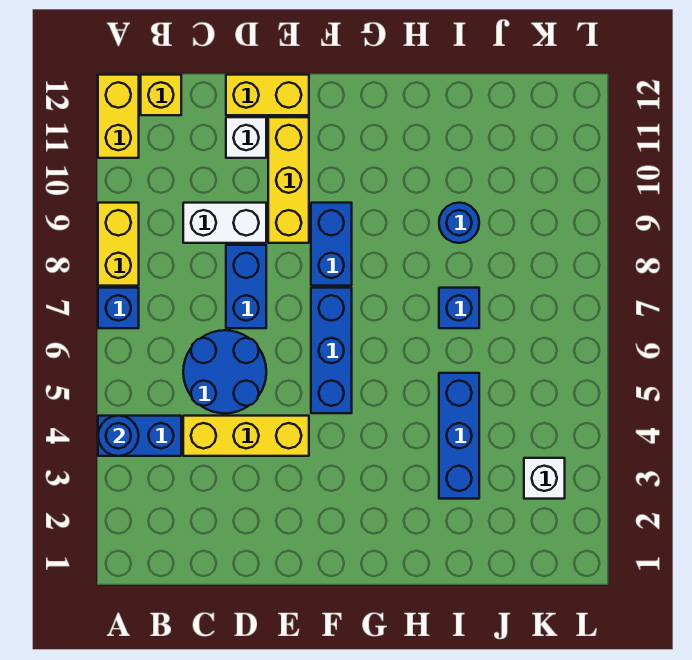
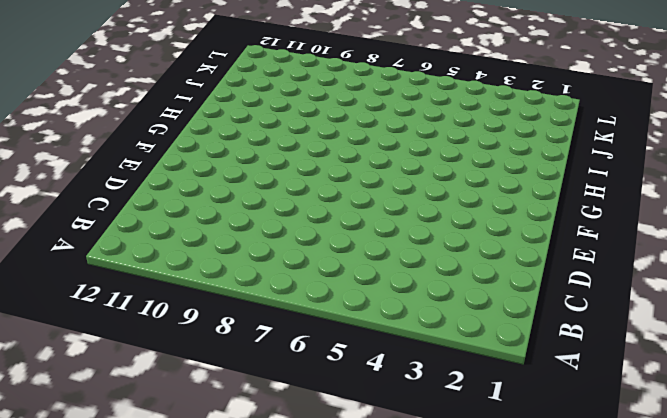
none -> blue 1x2 brick [98,416,181,456]
none -> blue 1x1 brick [98,288,139,328]
none -> yellow 1x2 brick [98,203,139,286]

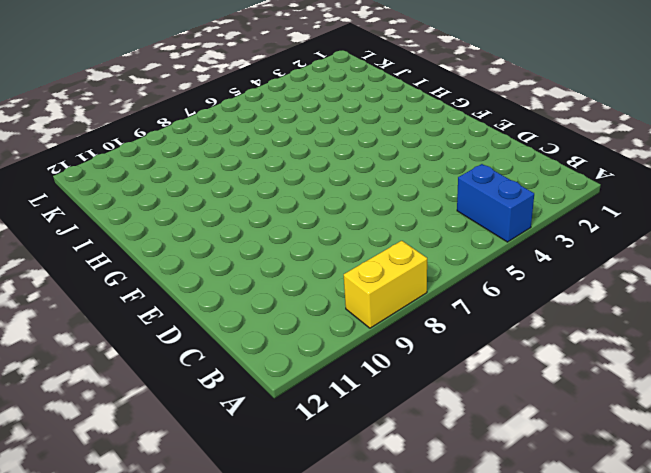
none -> blue 1x1 brick [98,288,139,328]
none -> yellow 1x2 brick [98,75,139,158]
none -> yellow 1x1 brick [141,75,181,115]

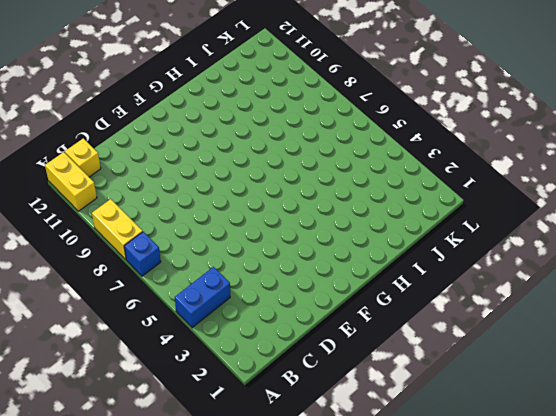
none -> yellow 1x3 brick [183,416,309,456]
none -> blue 2x2 round brick [183,330,266,413]
none -> white 1x2 brick [183,203,266,243]

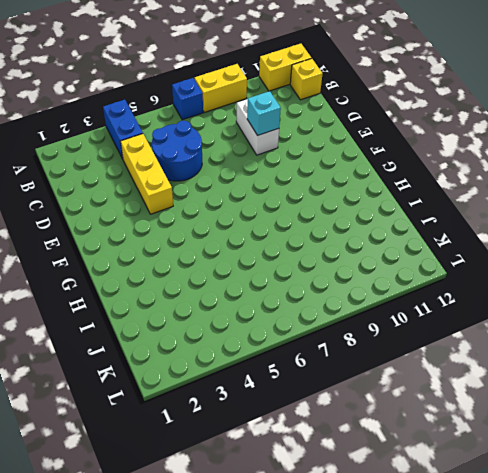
cyan 1x1 brick [247,91,281,135] -> none
none -> blue 1x2 brick [226,245,266,328]
none -> white 1x1 brick [226,117,266,158]
none -> yellow 1x2 brick [226,75,309,115]

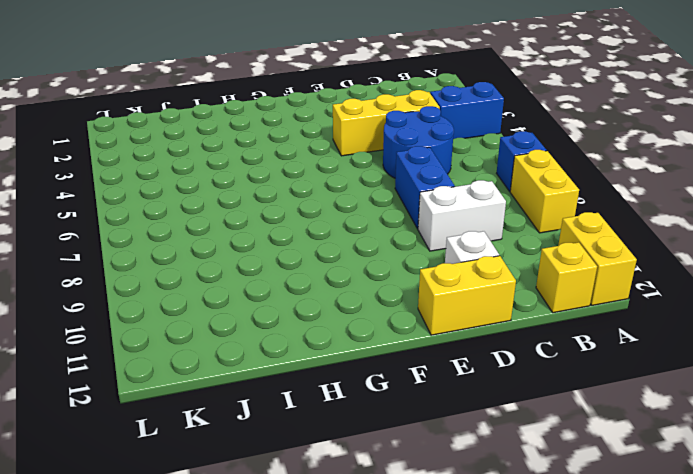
none -> yellow 1x3 brick [268,117,309,243]
none -> blue 1x3 brick [311,288,352,413]
none -> blue 1x2 brick [311,203,352,286]

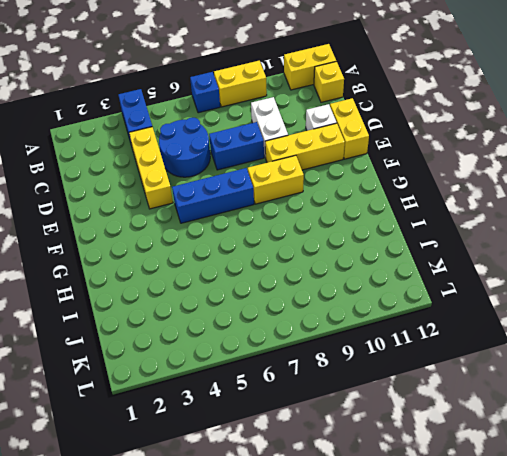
yellow 1x2 brick [248,155,304,204] -> blue 1x2 brick [311,203,352,286]
none -> blue 1x3 brick [439,373,479,499]
none -> blue 1x1 brick [439,288,479,328]
none -> blue 1x1 round brick [439,203,479,243]

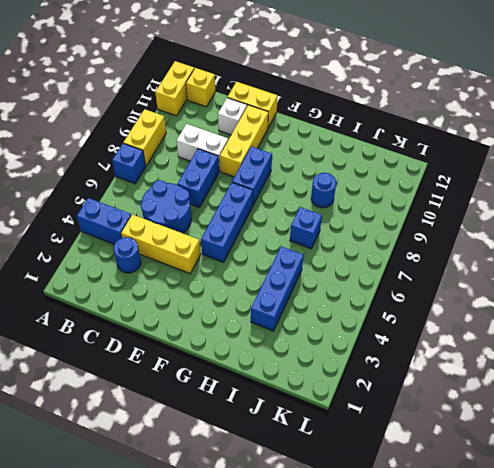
blue 1x1 round brick [114,237,141,273] -> blue 1x1 round brick moved to [98,416,139,456]
none -> white 1x1 brick [524,458,565,499]

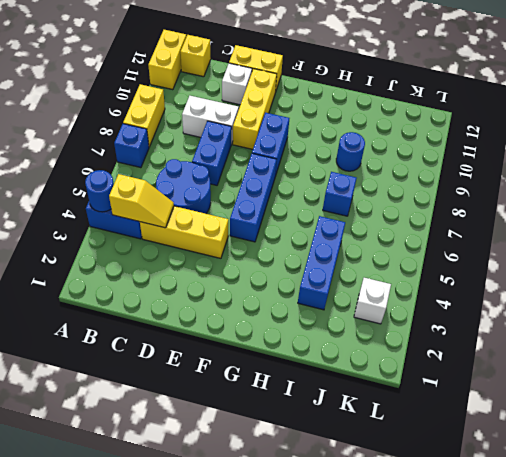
yellow 1x2 slope [109,174,174,228] -> none

